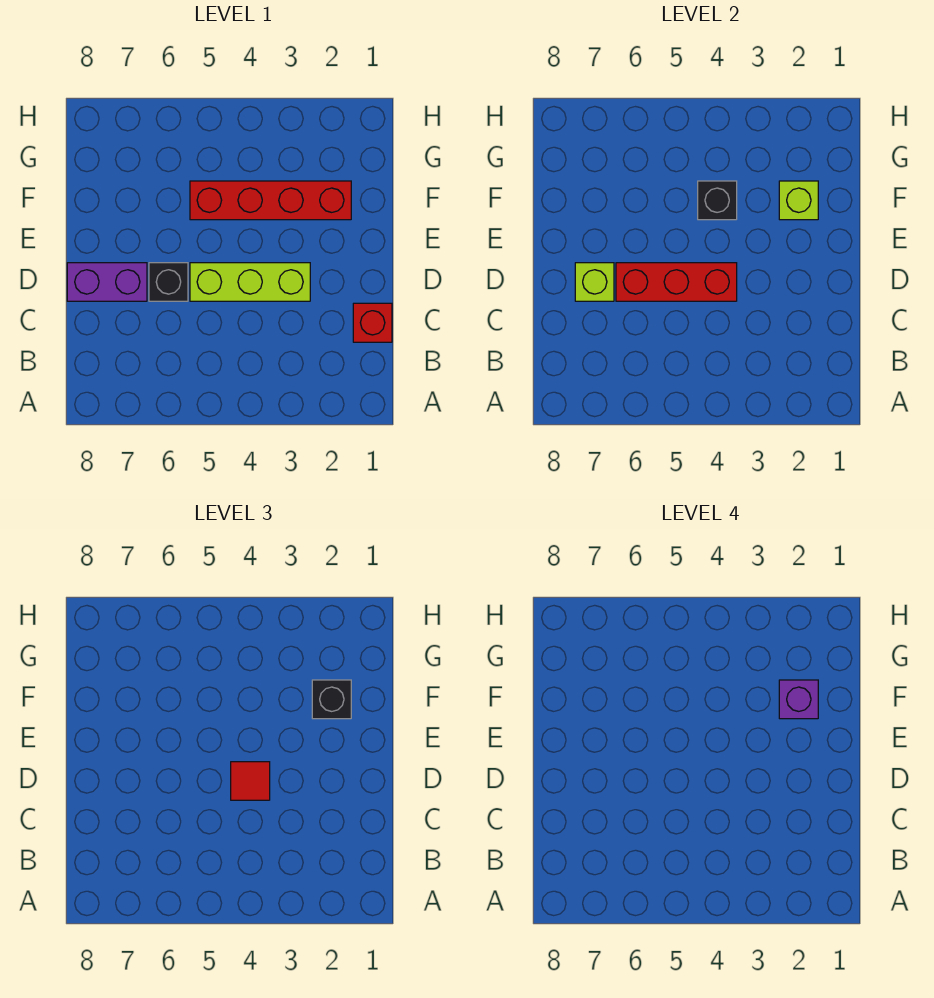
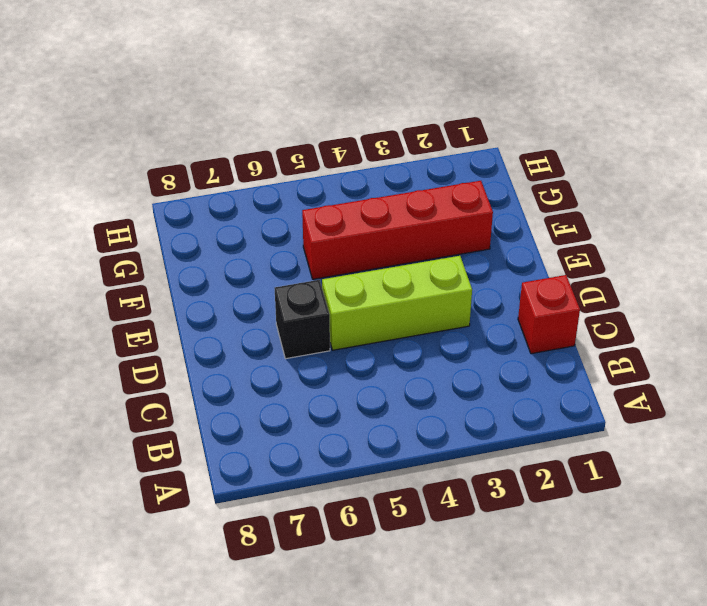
none -> purple 1x2 brick [67,263,147,301]
none -> red 1x3 brick [616,263,737,301]
none -> lime 1x1 brick [575,263,614,301]

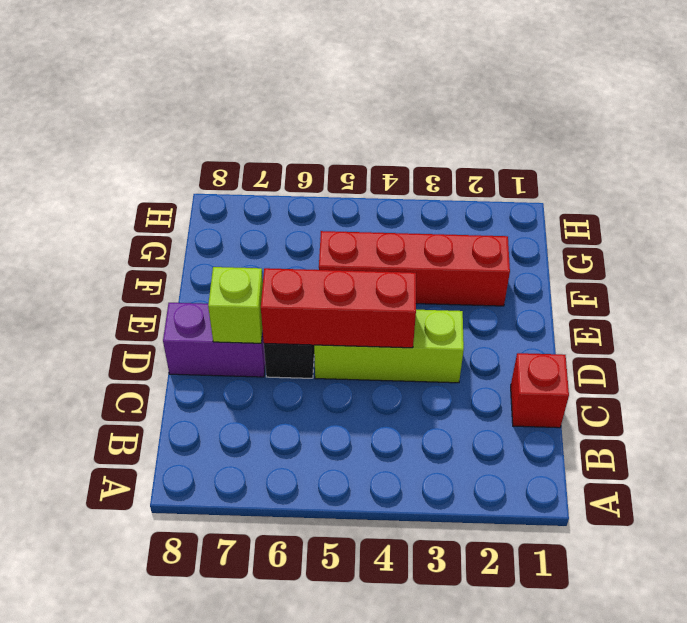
none -> lime 1x1 brick [779,181,818,220]
none -> black 1x1 brick [698,181,737,220]
none -> red 1x1 tile [231,762,270,800]

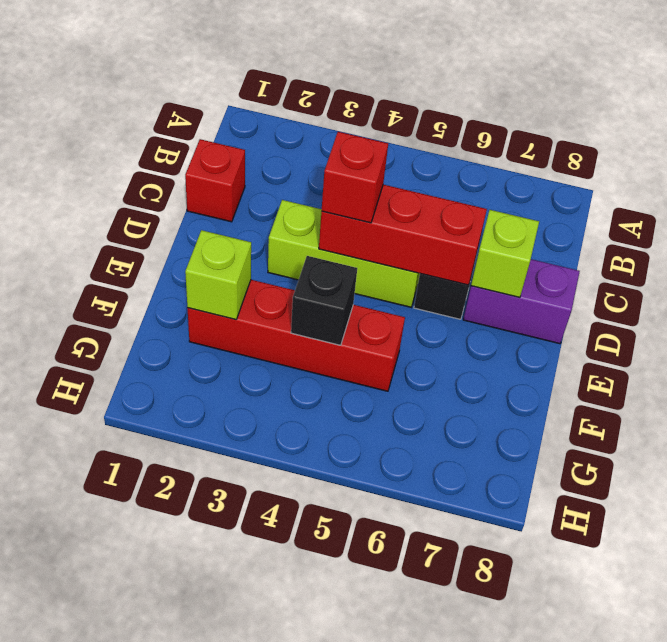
red 1x1 brick [322,132,388,223] -> red 1x1 tile [231,762,270,800]
none -> black 1x1 brick [312,680,351,719]
none -> purple 1x1 brick [779,680,818,719]

